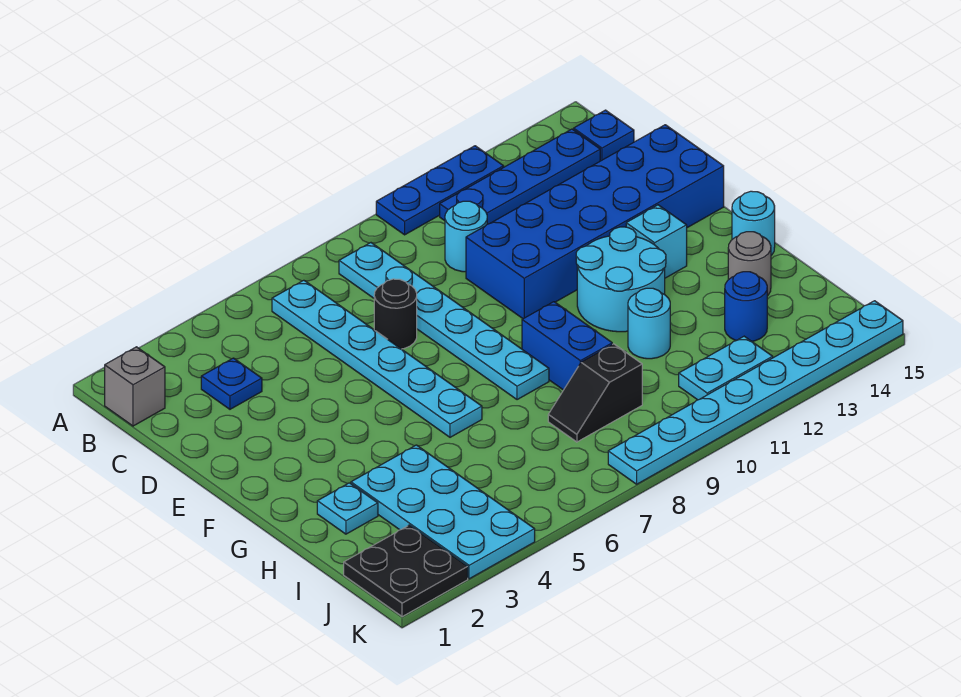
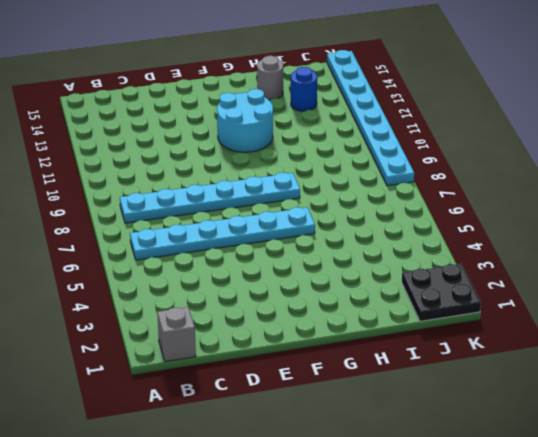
none -> blue 1x3 plate [376,146,504,235]
none -> blue 1x4 plate [440,129,600,224]
none -> blue 1x1 plate [574,110,634,161]

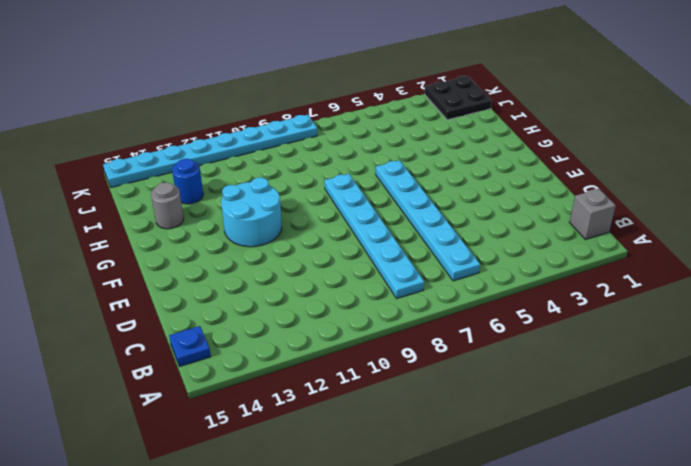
none -> blue 1x3 plate [376,146,504,235]
none -> blue 1x4 plate [440,129,600,224]
none -> blue 1x1 plate [201,358,262,409]

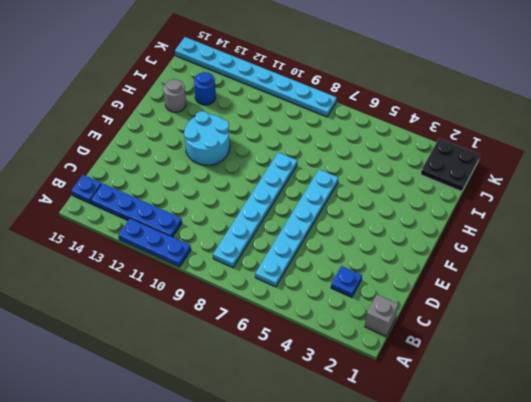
none -> cyan 1x1 round brick [445,201,487,272]
none -> black 1x1 round brick [374,279,417,349]
none -> blue 2x6 brick [466,125,724,319]

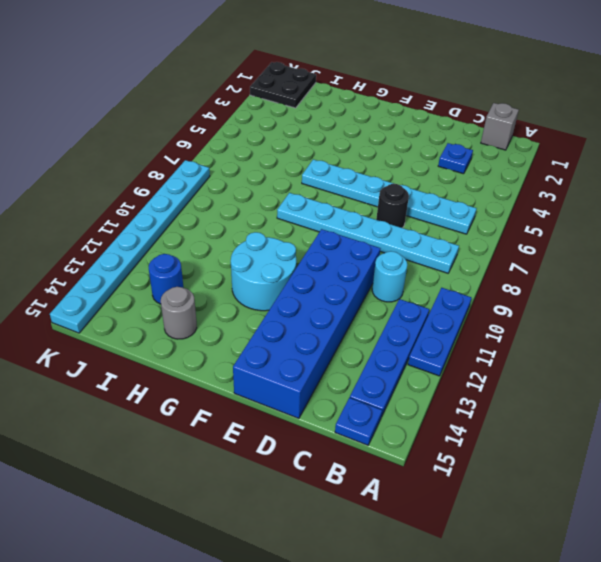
none -> cyan 1x1 brick [626,205,687,278]
none -> blue 1x2 brick [522,302,612,390]
none -> cyan 1x1 round brick [732,191,775,255]

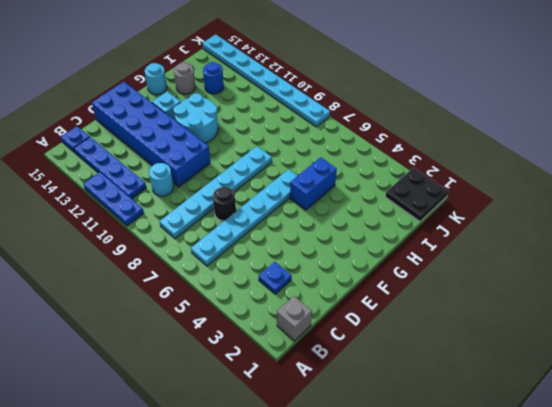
blue 1x2 brick [290,157,337,210] -> blue 1x2 brick moved to [522,302,612,390]
none -> cyan 1x1 plate [317,483,378,534]
none -> cyan 2x4 plate [351,445,535,579]
none -> cyan 1x1 round brick [628,288,670,359]

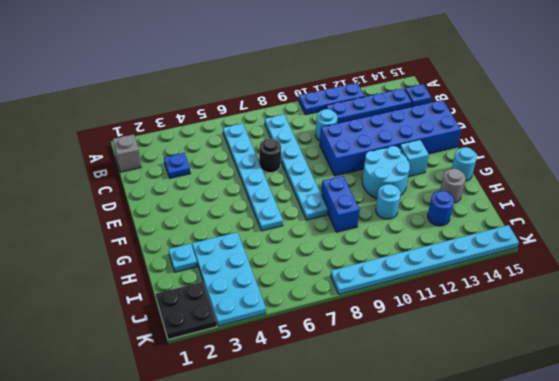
none -> black 1x2 slope [548,344,642,442]
none -> cyan 1x2 plate [679,336,773,400]

